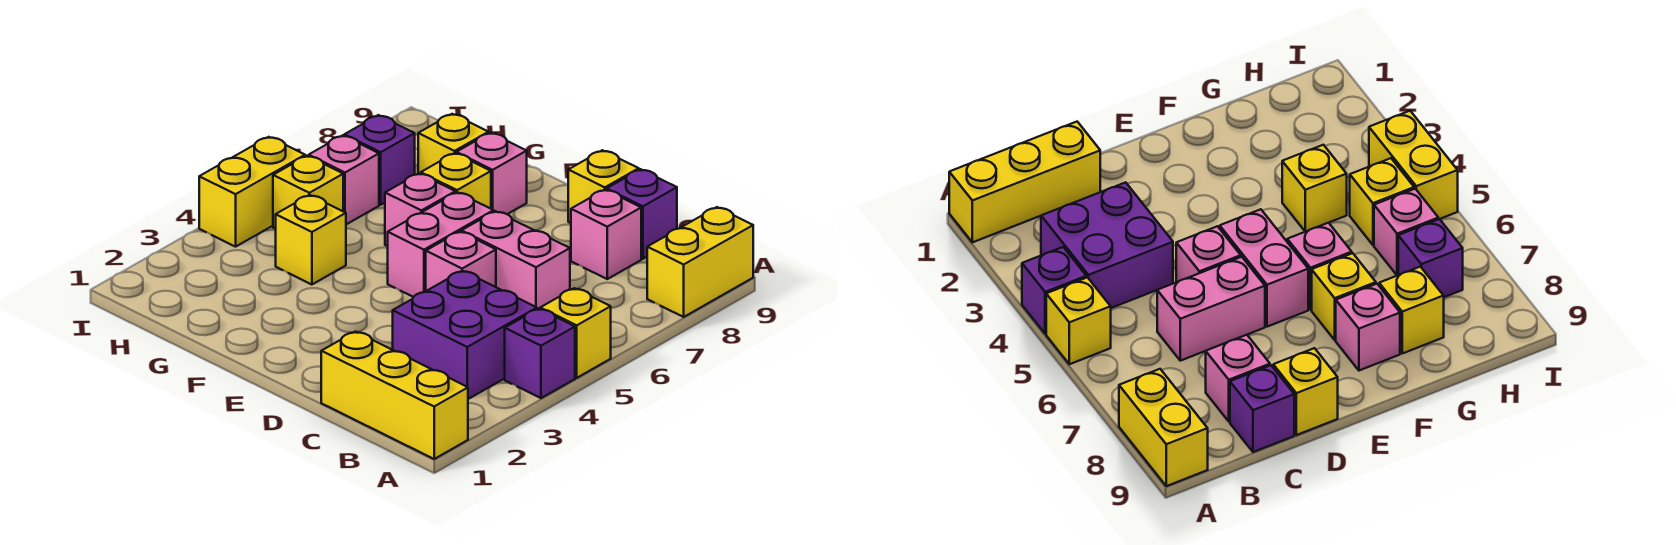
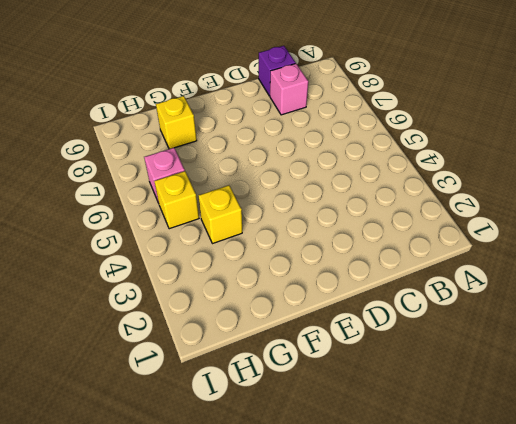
none -> yellow 1x3 brick [321,332,468,459]
none -> purple 1x1 brick [505,309,575,398]
none -> yellow 1x1 brick [540,288,611,378]

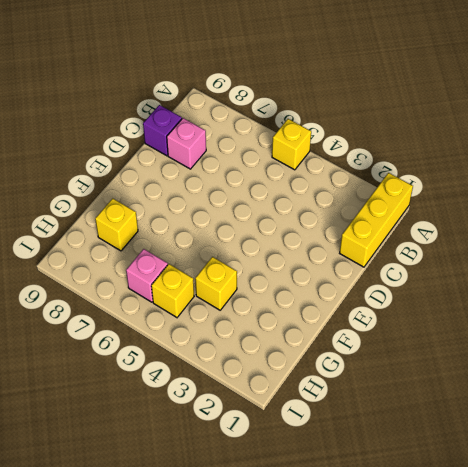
none -> purple 1x1 brick [505,309,575,398]
none -> yellow 1x2 brick [647,207,753,317]
none -> purple 2x2 brick [393,271,537,399]

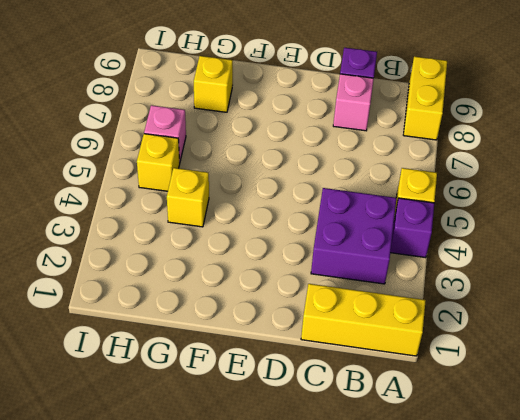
none -> pink 1x2 brick [461,211,570,309]
none -> pink 1x1 brick [426,232,496,291]
none -> yellow 1x1 brick [568,150,639,223]

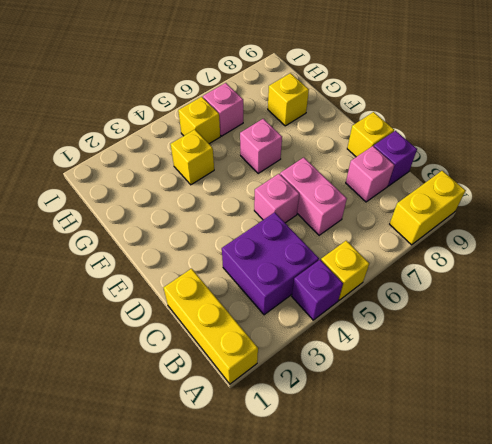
none -> pink 1x2 brick [388,192,494,297]
none -> yellow 1x1 brick [421,153,491,209]
none -> pink 1x1 brick [456,133,527,214]

